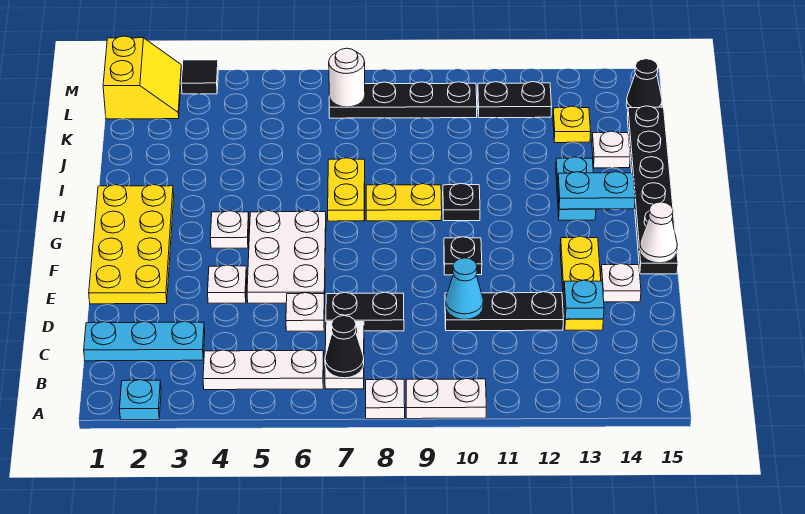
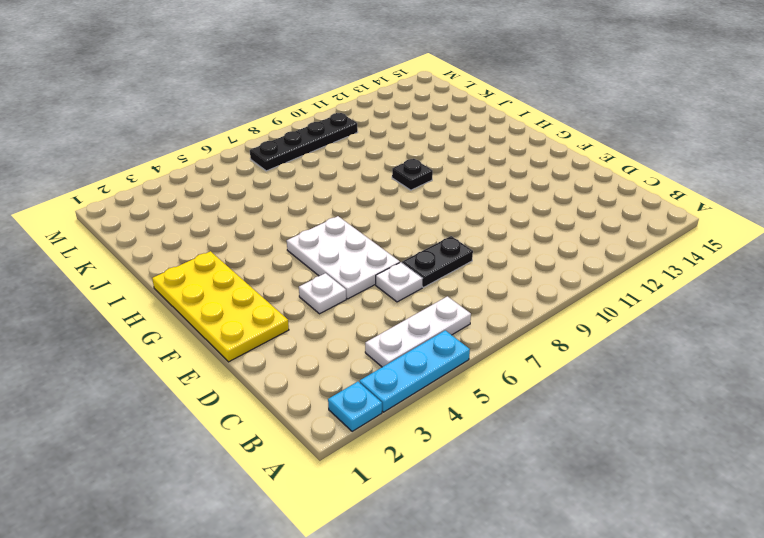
cyan 1x3 plate [359,330,470,412] -> cyan 1x3 plate moved to [84,321,205,361]
none -> white 1x1 plate [366,379,405,419]
none -> white 1x2 plate [406,379,486,419]
none -> white 1x2 plate [325,322,364,389]
none -> black 1x3 plate [445,292,563,331]

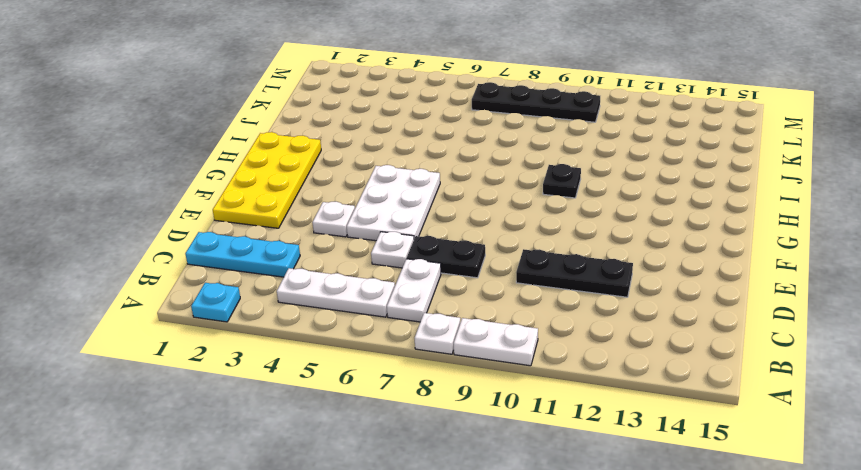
none -> yellow 1x3 plate [560,236,603,330]
none -> white 1x1 plate [601,264,641,302]
none -> black 1x1 plate [444,237,482,275]
none -> black 1x6 plate [627,106,678,274]

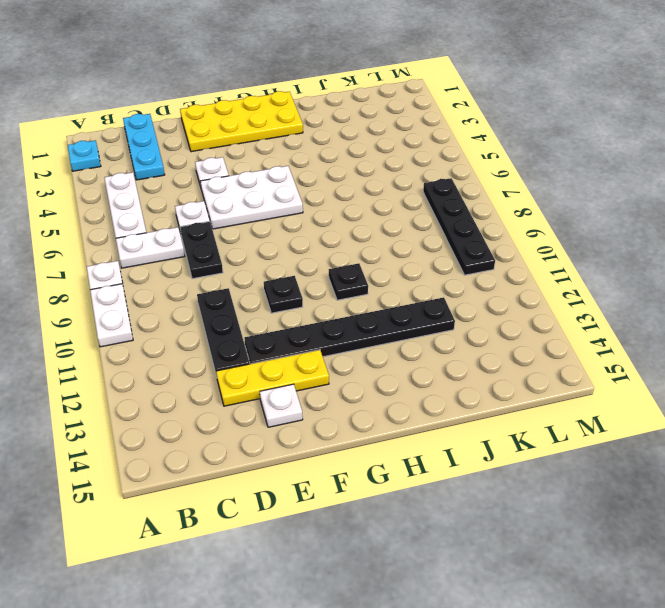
black 1x6 plate [244,297,455,364] -> black 1x6 plate moved to [627,106,678,274]
none -> white 1x1 plate [210,211,249,248]
none -> yellow 1x2 plate [328,158,365,221]
none -> yellow 1x2 plate [366,184,442,221]
none -> cyan 1x2 plate [556,157,596,220]

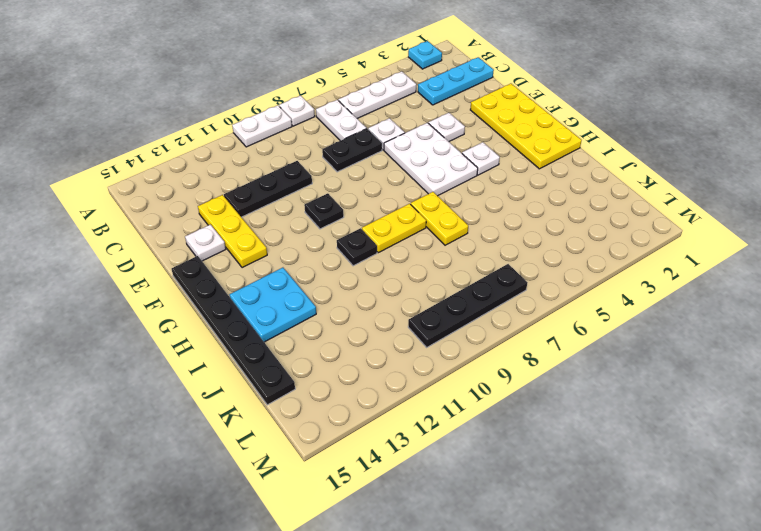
cyan 2x2 plate [229,268,316,342] -> cyan 1x2 plate [556,157,596,220]
none -> white 1x1 plate [592,131,630,168]
none -> yellow 1x1 plate [553,106,591,143]
none -> yellow 2x2 slope [103,36,182,119]
none -> black 1x2 plate [478,82,552,118]

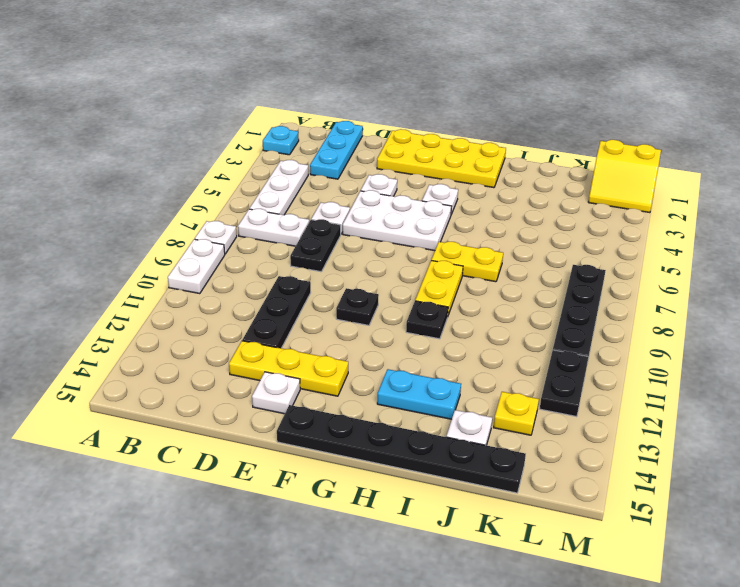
none -> black 1x1 cone [626,59,662,109]
none -> black 1x1 tile [181,60,218,94]
none -> black 1x1 cone [325,316,364,378]
none -> cyan 1x1 cone [445,258,483,320]

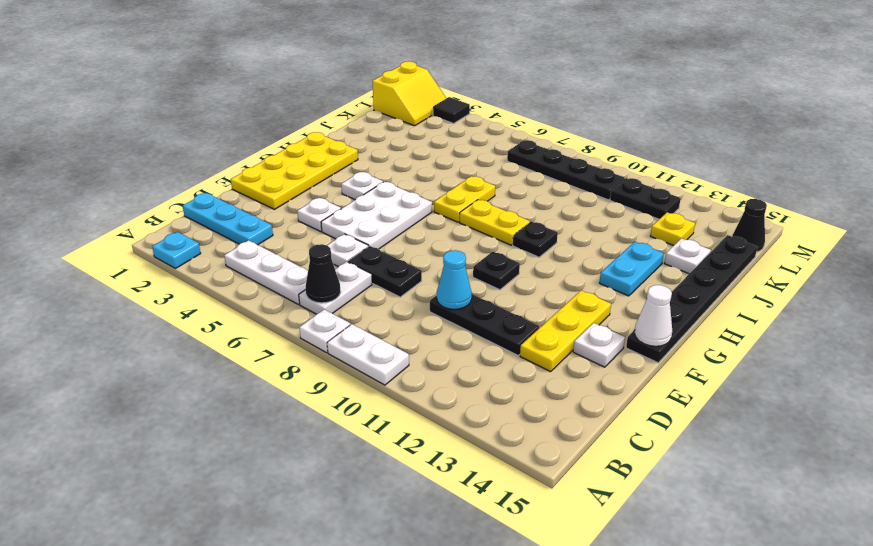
none -> cyan 1x1 plate [564,280,604,319]
none -> cyan 1x2 plate [558,172,635,209]
none -> white 1x1 round brick [329,48,365,107]

